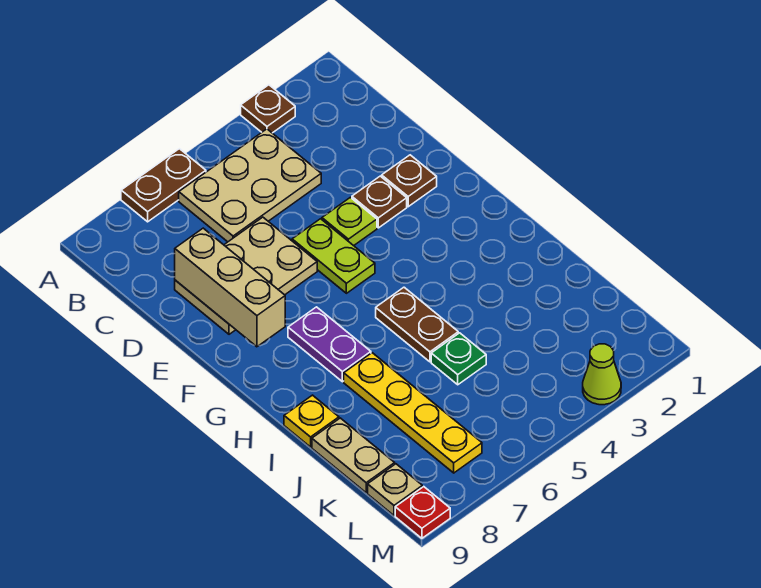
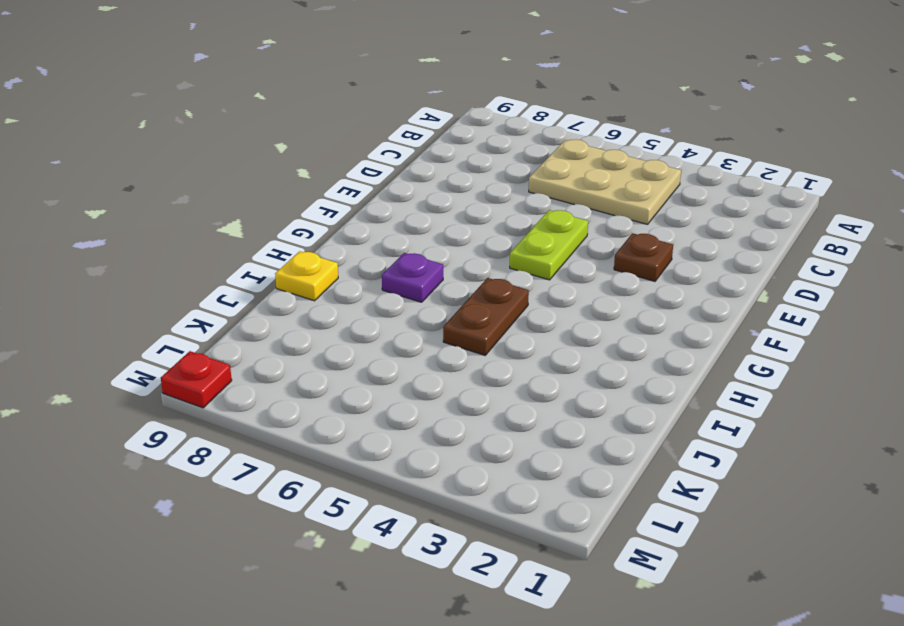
purple 1x1 plate [382,253,443,302] -> purple 1x2 plate [288,307,371,382]
none -> brown 1x1 plate [241,85,295,133]
none -> brown 1x2 plate [121,149,206,222]
none -> tan 2x3 plate [175,217,317,334]

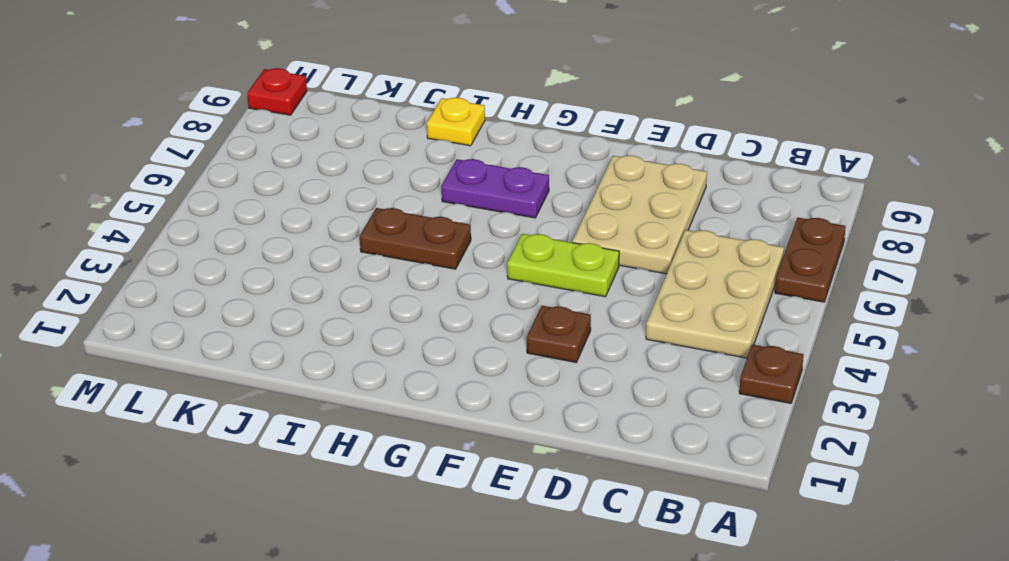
none -> brown 1x1 plate [382,155,437,207]
none -> lime 1x1 plate [322,197,377,246]
none -> yellow 1x4 plate [344,353,482,473]

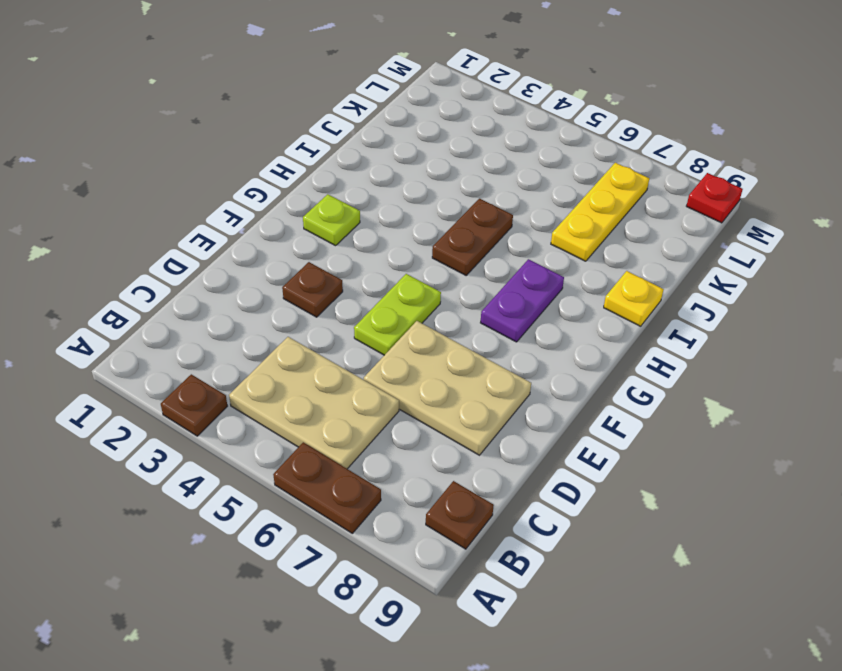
brown 1x1 plate [426,481,494,549] -> brown 1x1 plate moved to [382,155,437,207]
lime 1x1 plate [303,194,360,246] -> lime 1x1 plate moved to [322,197,377,246]
yellow 1x3 plate [551,163,649,261] -> yellow 1x4 plate [344,353,482,473]
none -> green 1x1 plate [431,333,486,385]
none -> tan 1x2 plate [312,418,395,493]
none -> tan 1x1 plate [368,464,422,515]

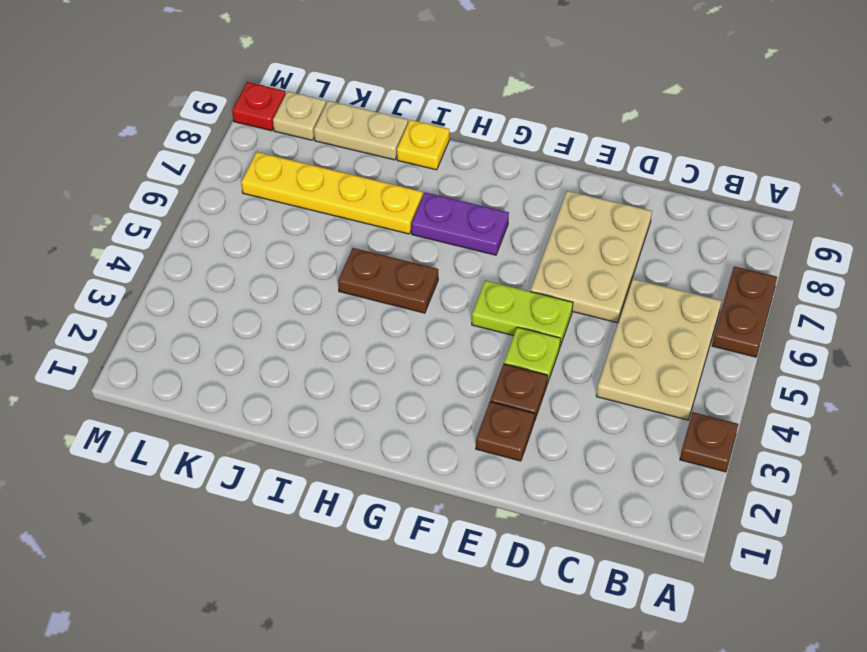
none -> green 1x1 plate [431,333,486,385]
none -> lime 1x1 cone [583,344,621,405]
none -> tan 1x3 brick [175,228,285,347]

